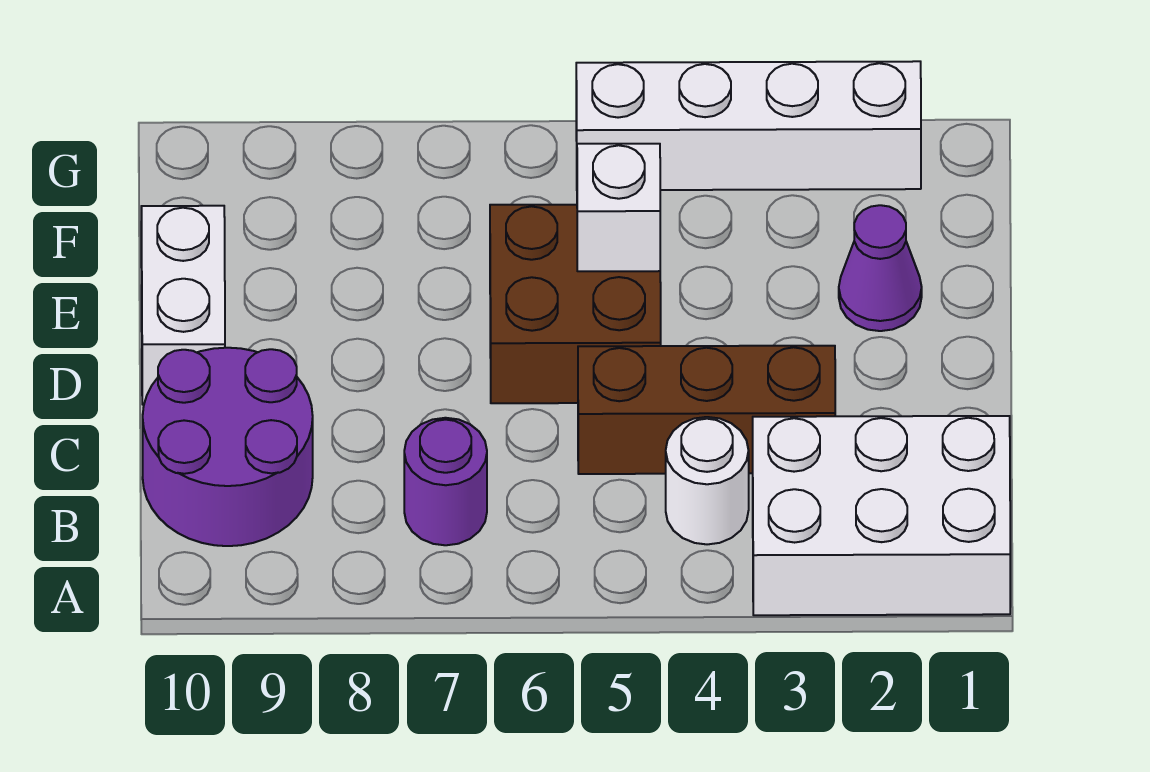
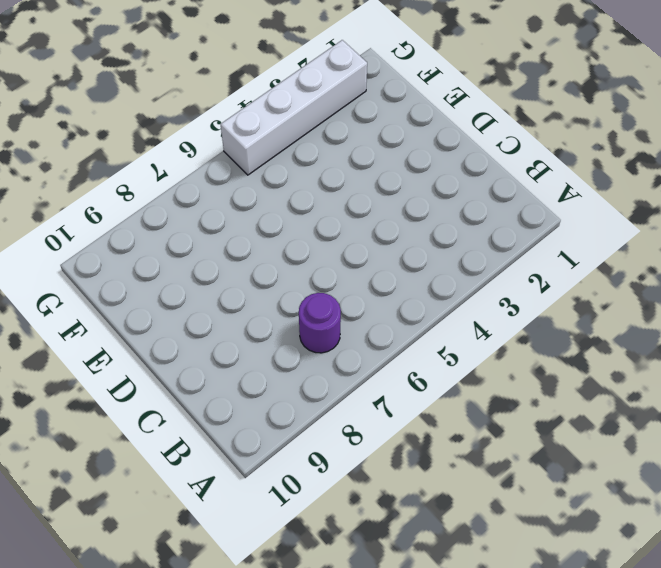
none -> white 2x3 brick [753,416,1010,615]
none -> white 1x1 round brick [666,417,749,544]

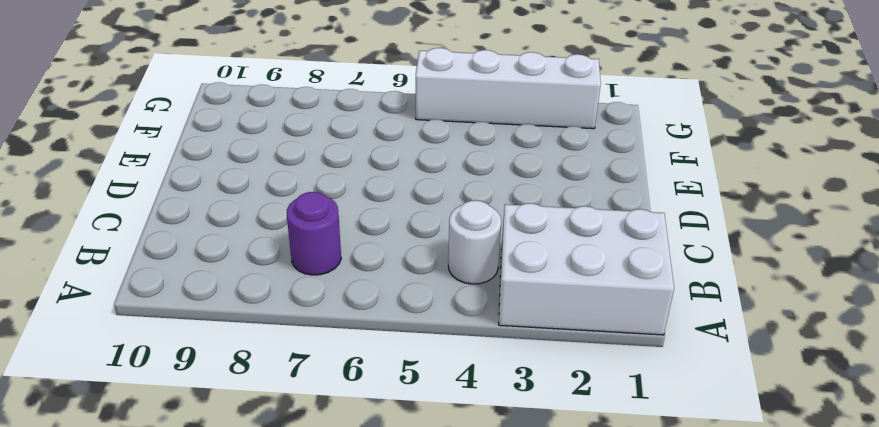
none -> purple 2x2 round brick [143,348,313,546]
none -> brown 1x3 brick [578,346,835,474]

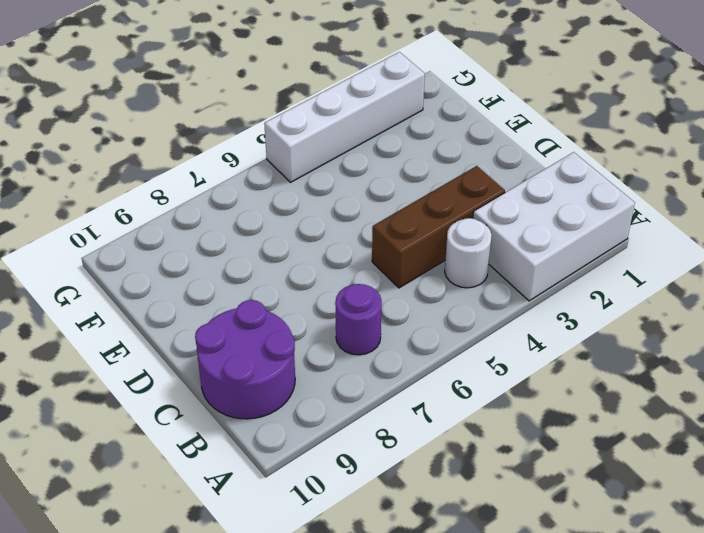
none -> brown 2x2 brick [490,205,661,403]
none -> white 1x2 brick [141,206,225,405]

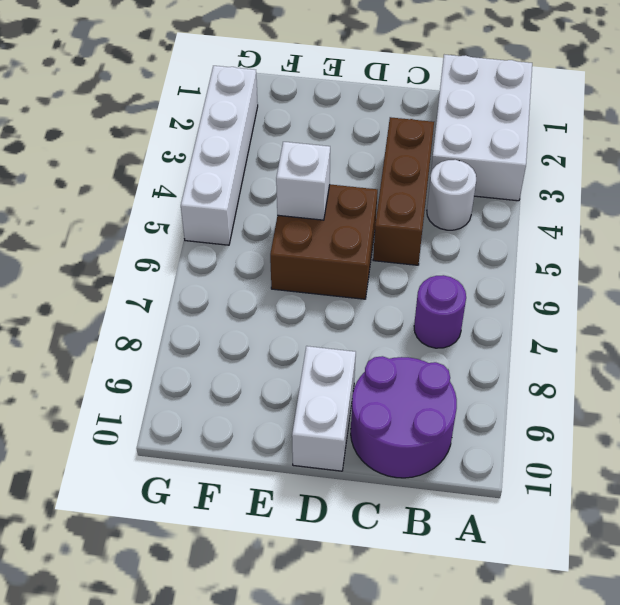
white 1x2 brick [292,346,356,471] -> white 1x2 brick turned to [141,206,225,405]
none -> purple 1x1 cone [839,205,922,331]

